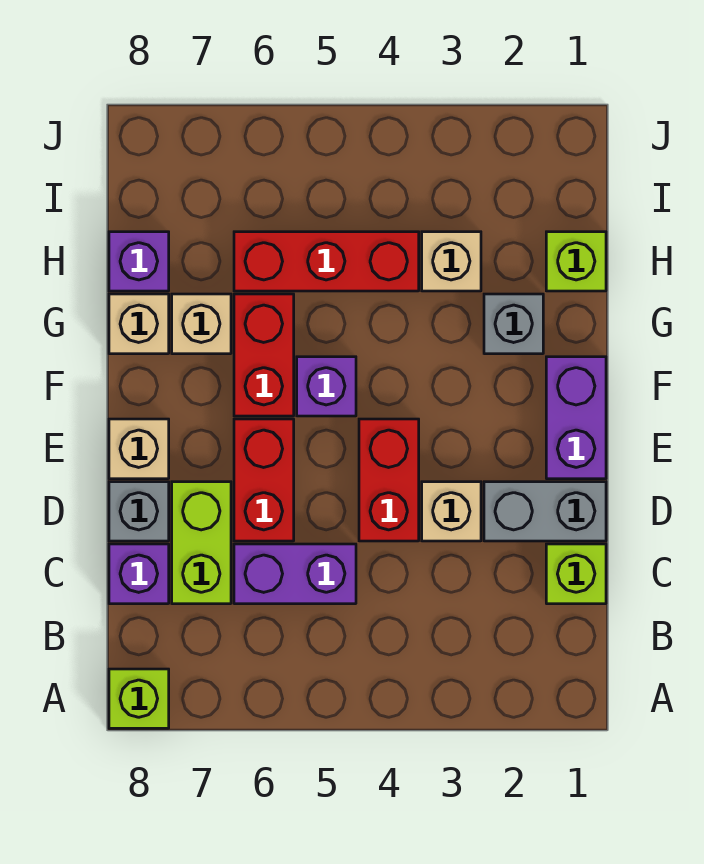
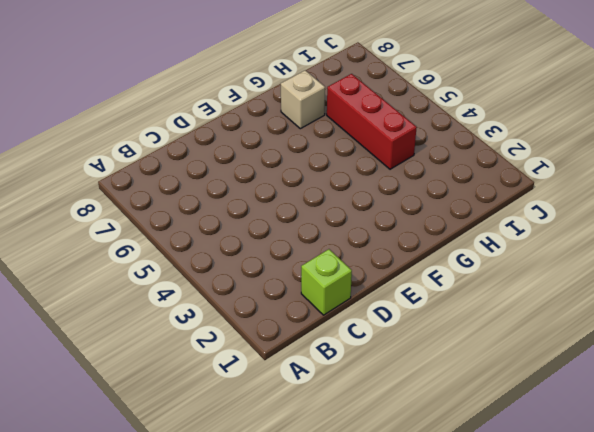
none -> lime 1x1 brick [109,669,169,728]
none -> purple 1x2 brick [234,544,356,604]
none -> lime 1x2 brick [172,482,231,604]

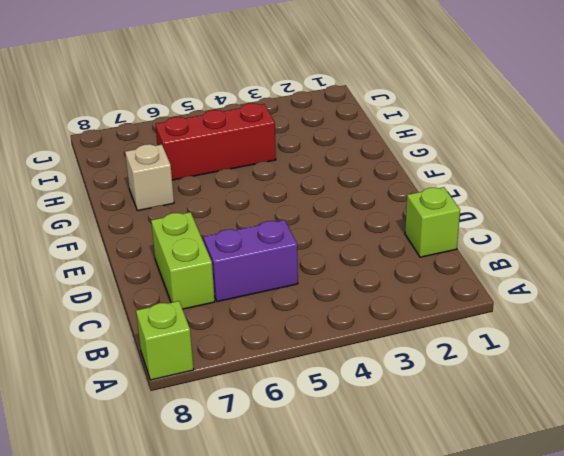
none -> purple 1x1 brick [109,544,169,604]
none -> grey 1x2 brick [484,482,606,541]
none -> tan 1x1 brick [422,482,481,541]

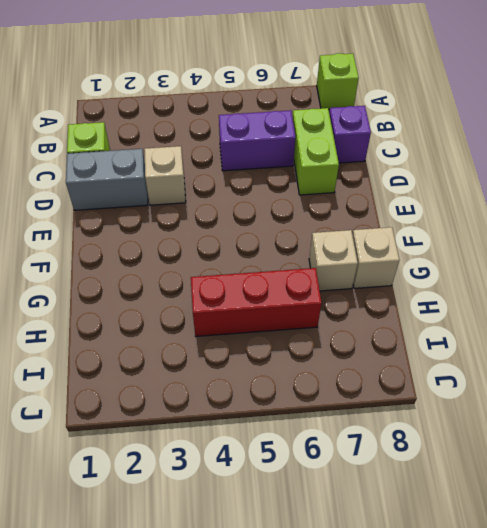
none -> red 1x2 brick [359,419,419,541]
none -> red 1x2 brick [234,419,294,541]
none -> grey 1x1 brick [109,482,169,541]

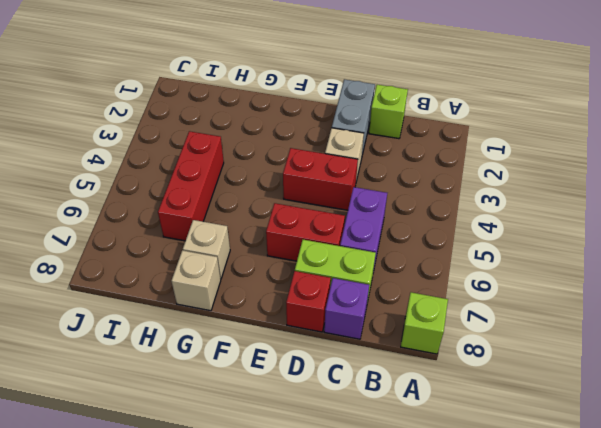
red 1x1 brick [286,271,331,332] -> grey 1x1 brick [109,482,169,541]
none -> purple 1x2 brick [546,357,606,479]
none -> tan 1x1 brick [109,419,169,479]
none -> purple 1x1 brick [297,357,356,416]

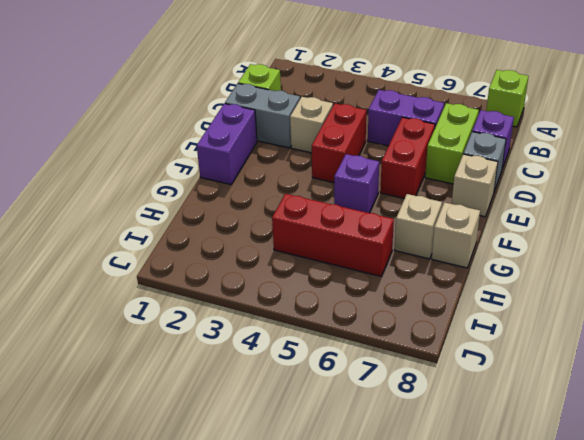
none -> red 1x2 brick [234,294,294,416]
none -> grey 1x1 brick [484,294,543,354]
none -> lime 1x1 brick [546,232,606,291]

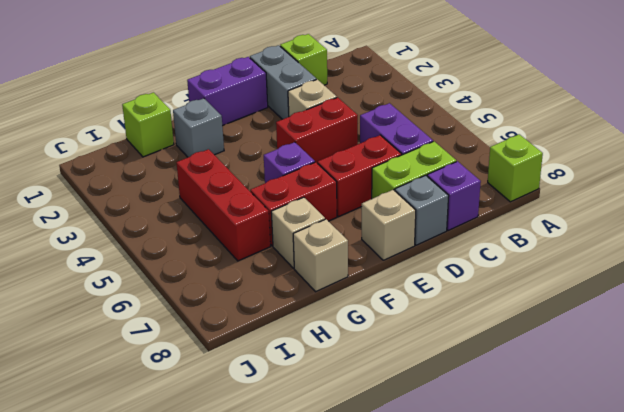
none -> tan 1x1 brick [422,232,481,291]
none -> purple 1x1 brick [109,232,169,291]

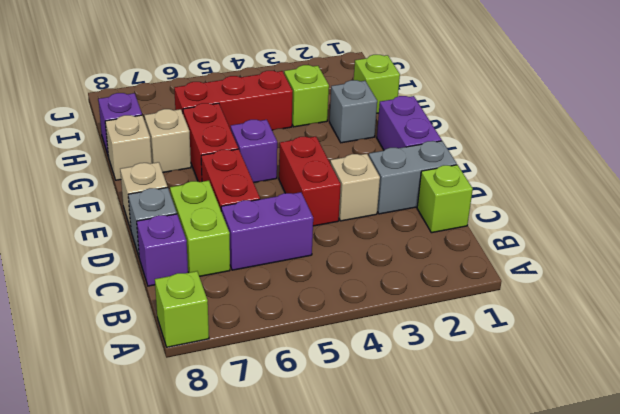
lime 1x1 brick [284,65,329,127] -> tan 1x1 brick [422,232,481,291]

